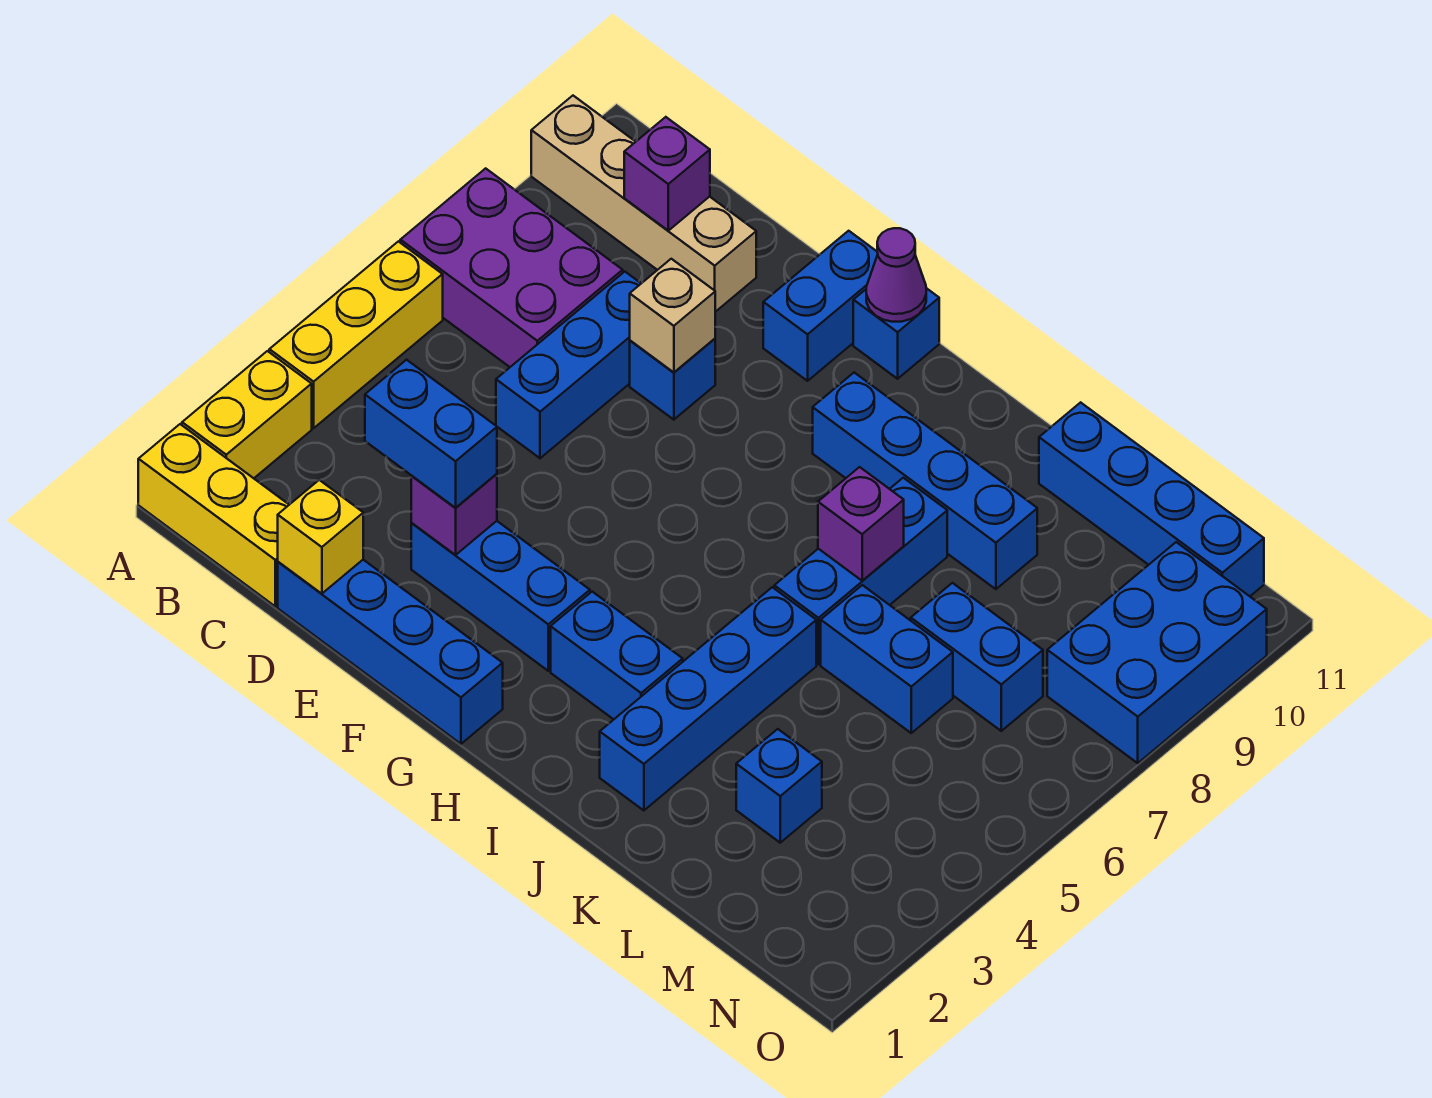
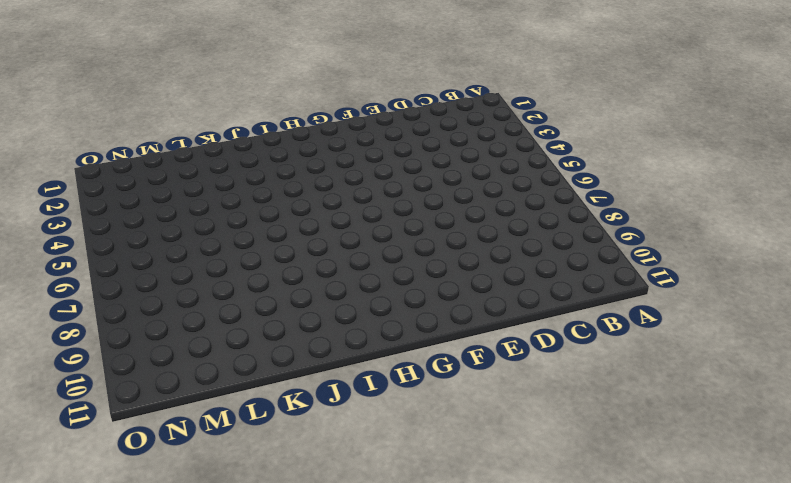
none -> yellow 1x3 brick [138,424,289,606]
none -> yellow 1x2 brick [182,351,312,478]
none -> yellow 1x3 brick [269,241,443,428]

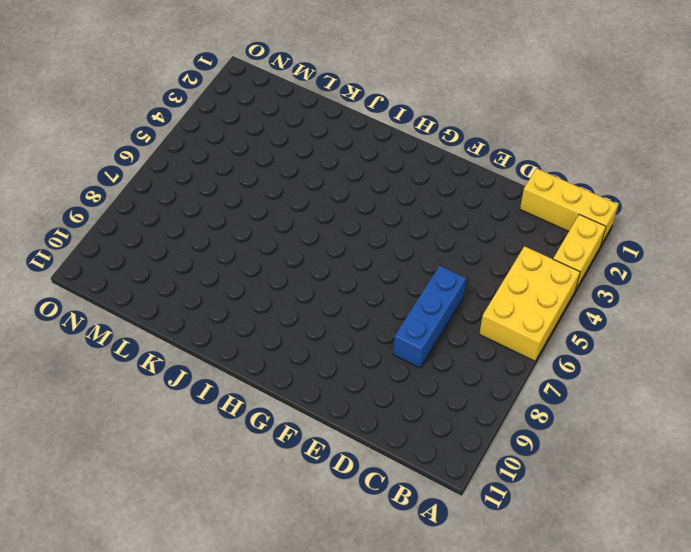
yellow 2x3 brick [480,246,580,361] -> yellow 1x3 brick [269,241,443,428]
none -> purple 2x3 brick [400,168,623,367]
none -> tan 1x4 brick [531,96,756,312]
none -> blue 1x4 brick [278,560,503,744]

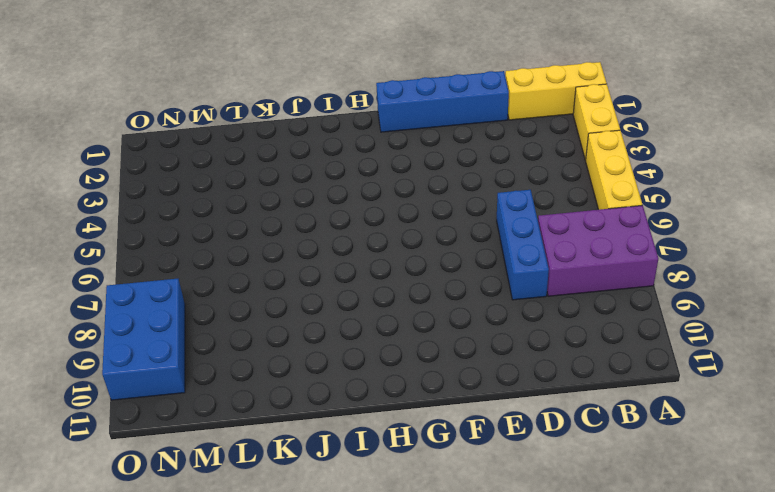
none -> tan 1x4 brick [531,96,756,312]
none -> blue 1x3 brick [411,521,590,671]
none -> blue 1x1 brick [630,339,715,420]

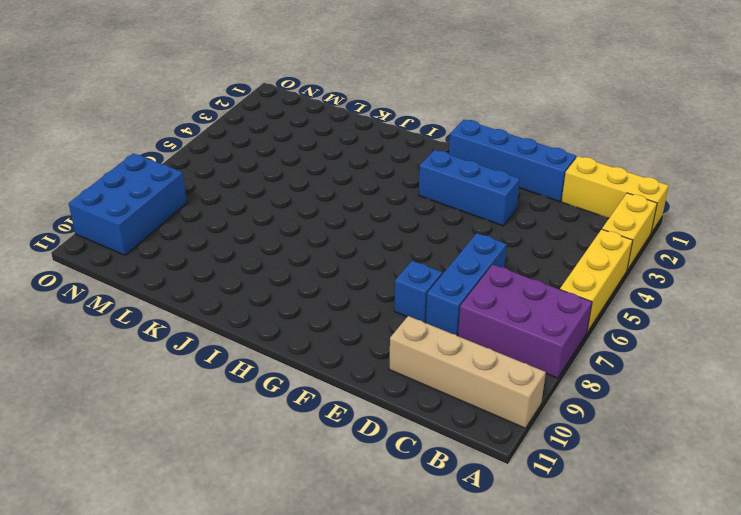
none -> blue 1x2 brick [763,231,878,381]
none -> blue 1x1 brick [853,288,939,379]
none -> blue 1x2 brick [551,592,683,720]

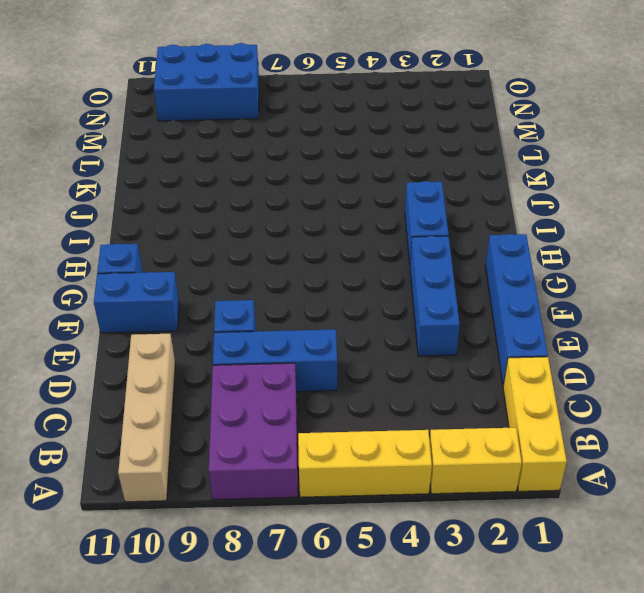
none -> blue 1x4 brick [813,373,1037,589]
none -> blue 1x4 brick [600,587,816,810]
none -> blue 1x3 brick [774,478,947,664]

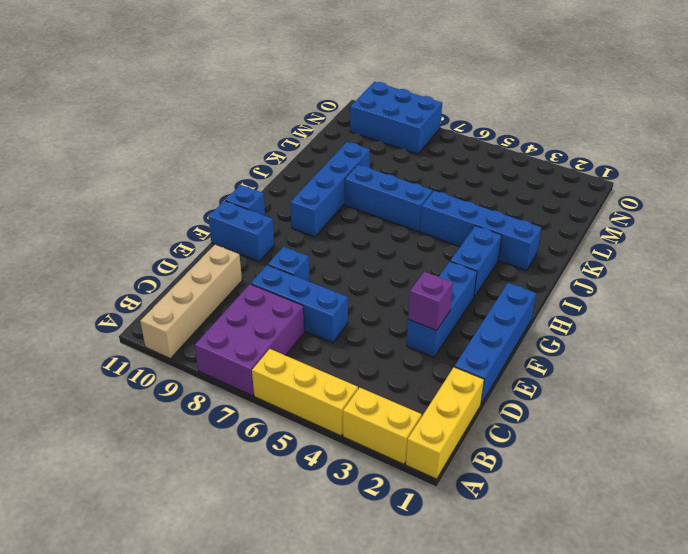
none -> blue 1x2 brick [821,585,953,733]
none -> blue 1x4 brick [1039,402,1264,596]
none -> blue 1x1 brick [736,729,822,843]

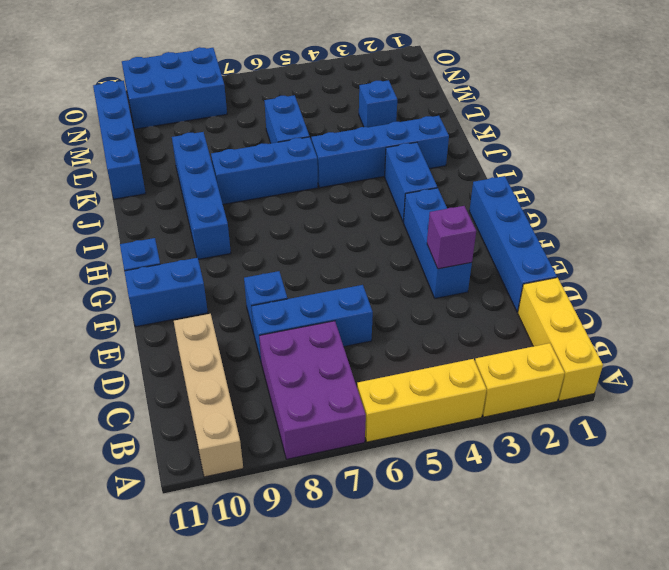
none -> blue 1x2 brick [911,583,1043,731]
none -> purple 1x1 brick [624,117,710,231]
none -> yellow 1x1 brick [278,480,363,594]

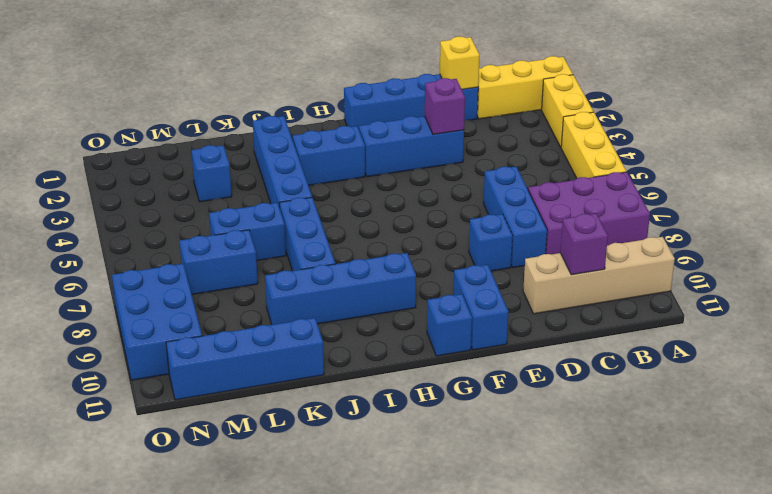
none -> tan 1x1 brick [630,259,715,372]
none -> purple 1x1 cone [866,228,926,322]
none -> purple 1x1 brick [818,467,904,581]

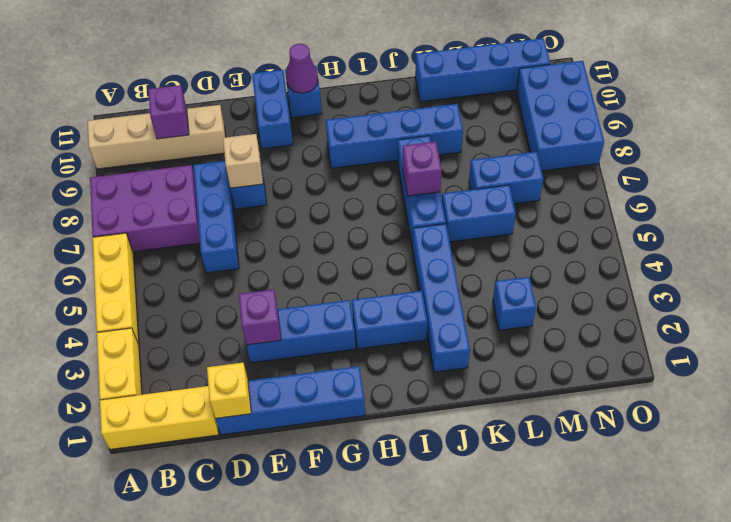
none -> blue 1x2 brick [365,360,497,508]

